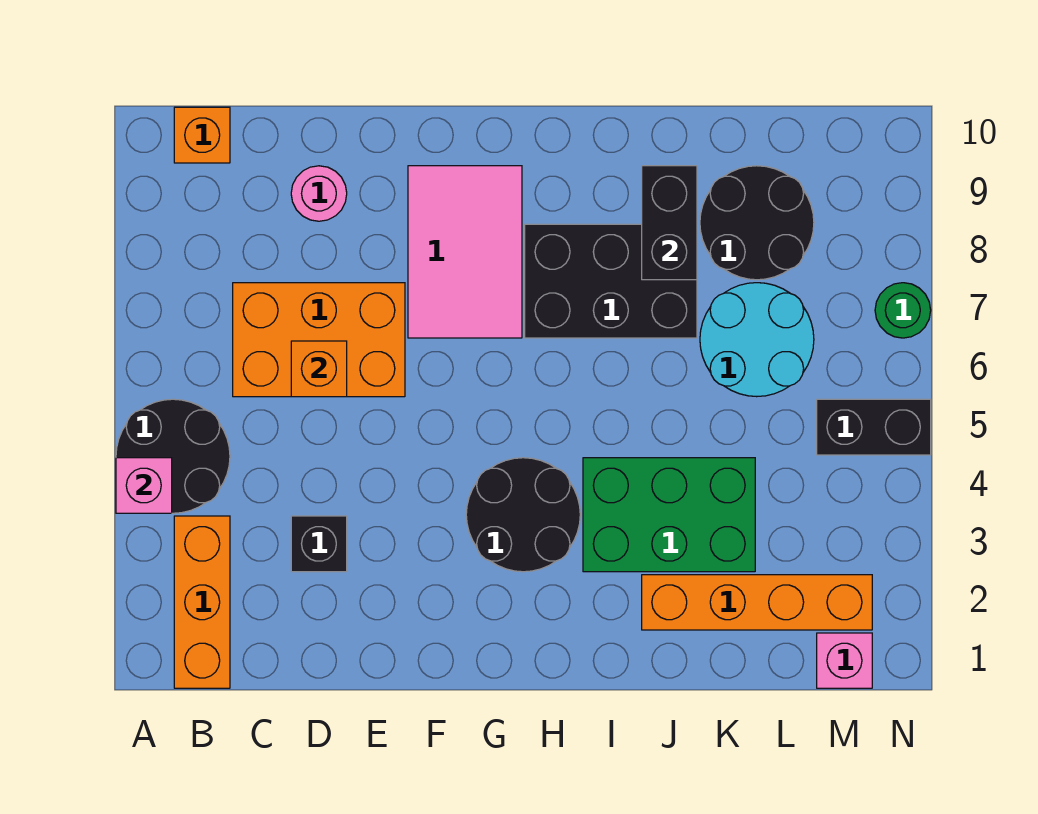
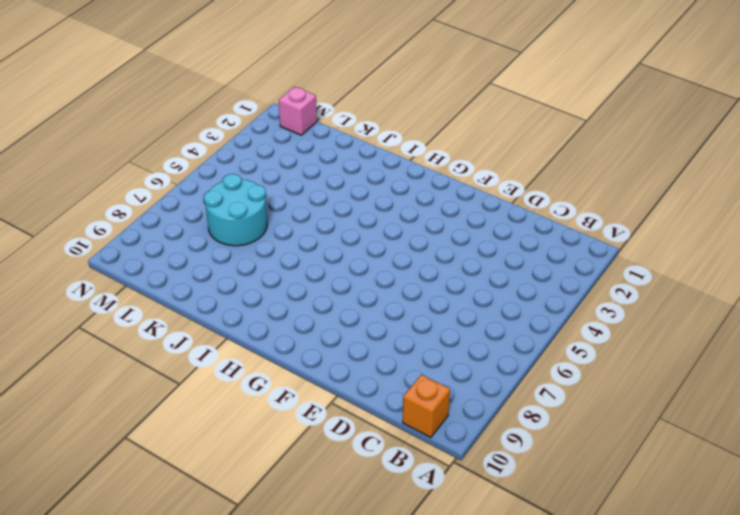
none -> black 2x2 round brick [116,399,230,513]
none -> orange 1x3 brick [174,516,230,688]
none -> orange 2x3 brick [233,283,405,397]

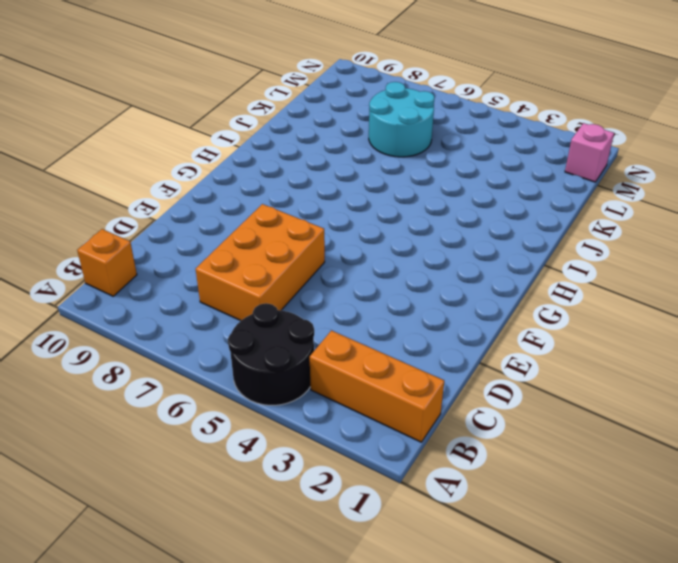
none -> black 1x1 brick [291,516,347,572]
none -> pink 1x1 round brick [291,166,347,221]
none -> pink 2x3 tile [408,166,522,338]

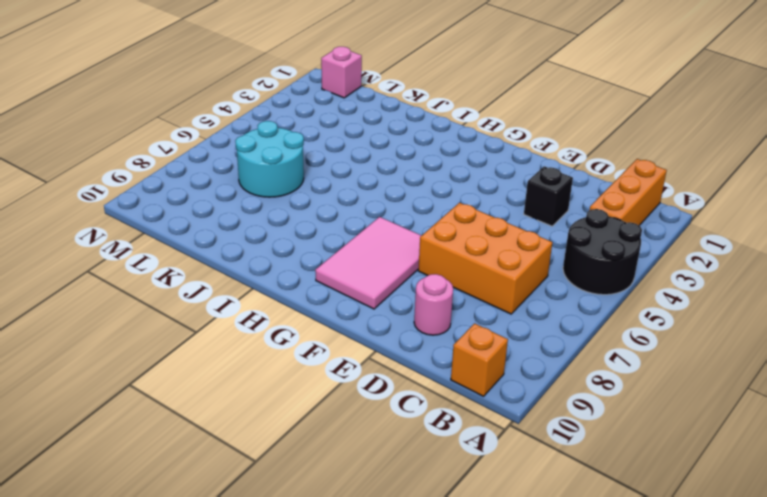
none -> black 2x2 round brick [466,458,580,572]
none -> black 2x3 brick [525,224,697,338]
none -> green 2x3 brick [583,458,755,572]

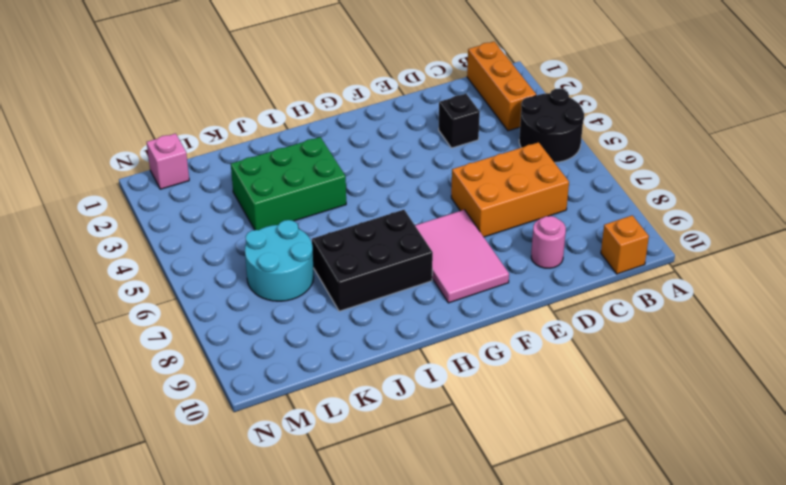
none -> black 2x2 round brick [466,458,580,572]
none -> orange 1x4 brick [642,575,872,630]
none -> black 2x2 round brick [700,166,814,280]

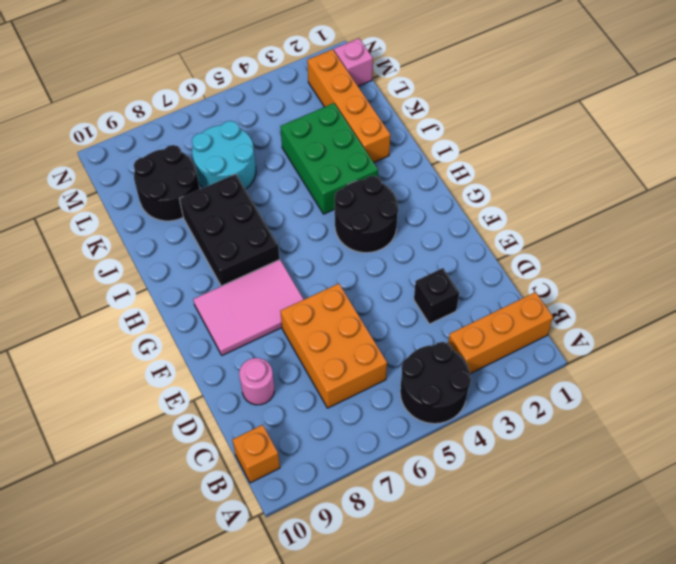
none -> black 1x2 brick [817,399,931,455]
none -> green 1x1 round brick [875,283,931,338]
none -> pink 1x1 brick [116,458,172,513]

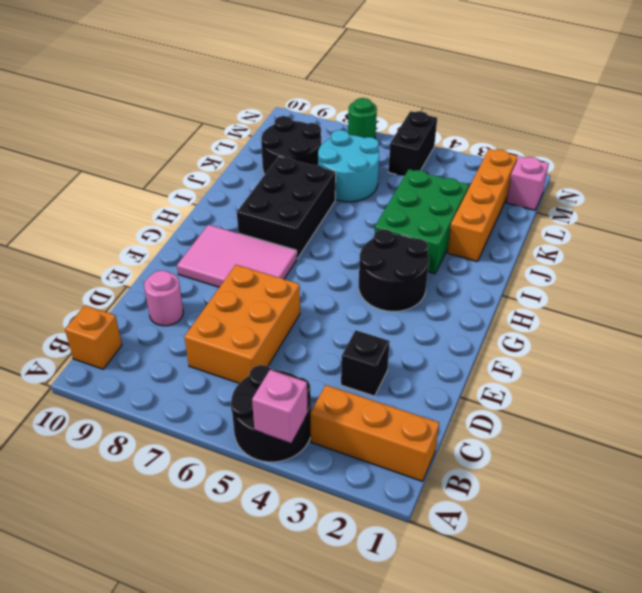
none -> orange 1x1 brick [291,341,347,397]
none -> black 1x2 brick [642,166,697,280]

